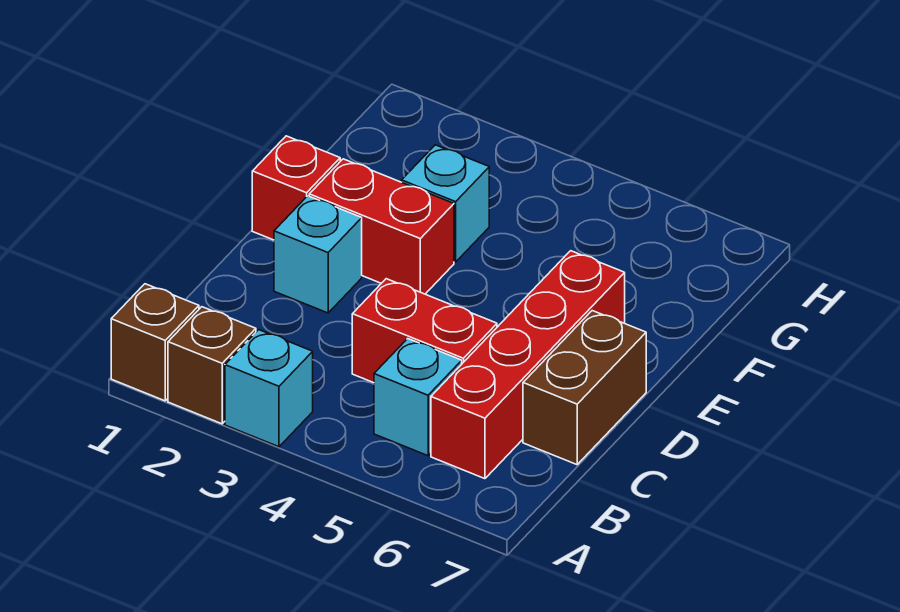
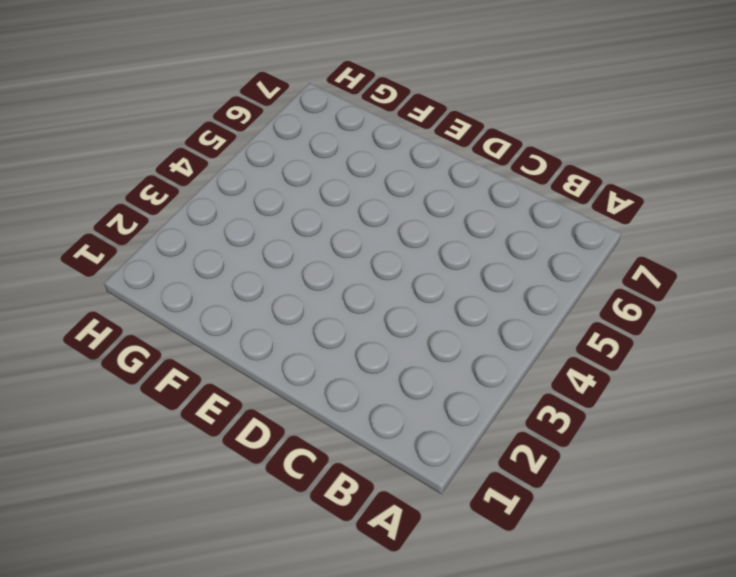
none -> brown 1x1 brick [111,284,199,401]
none -> brown 1x1 brick [168,307,256,424]

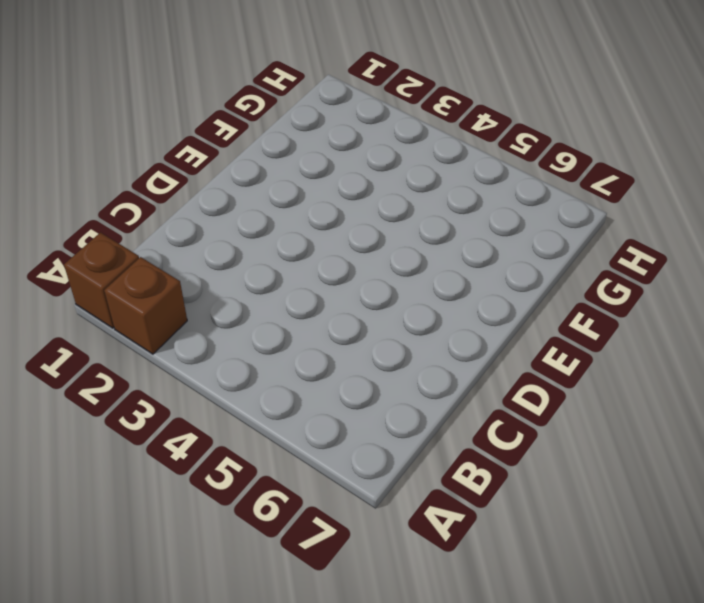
none -> cyan 1x1 brick [225,330,313,447]
none -> cyan 1x1 brick [374,339,462,456]

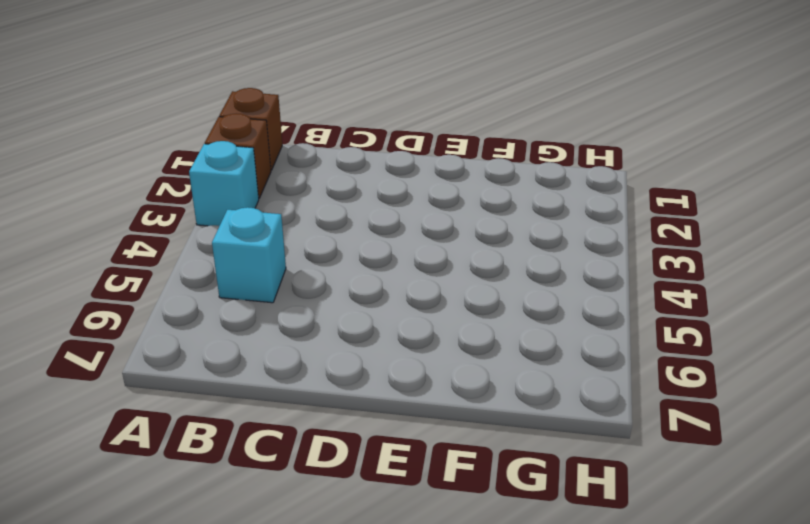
none -> red 1x4 brick [431,251,625,479]
none -> red 1x2 brick [352,279,497,383]

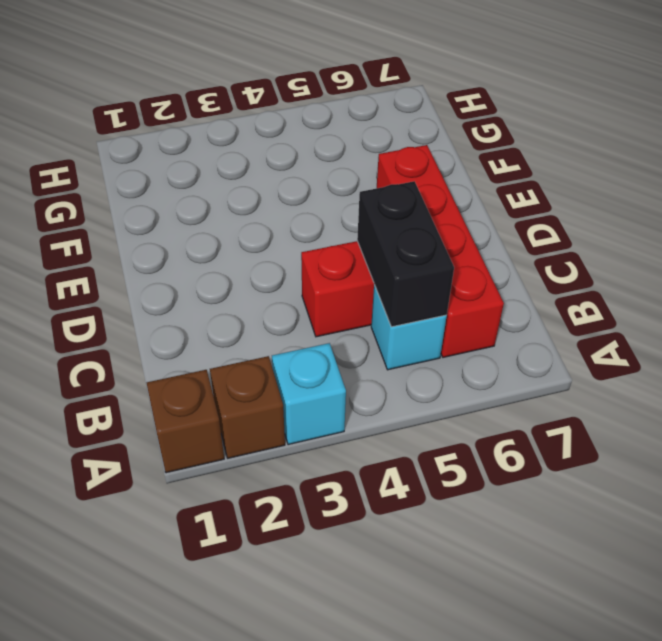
black 1x2 brick [357,181,454,327] -> none
none -> brown 1x2 brick [523,311,646,465]
none -> cyan 1x1 brick [274,196,362,313]

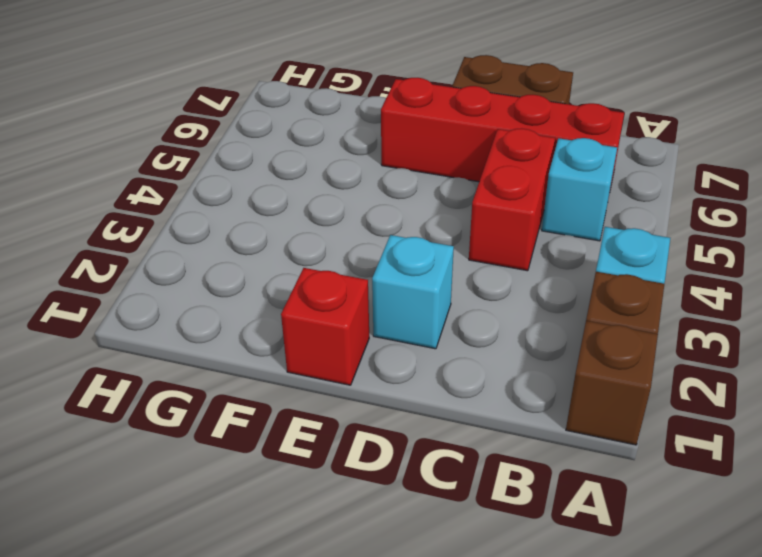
none -> red 1x2 brick [309,159,454,294]
none -> cyan 1x1 brick [402,145,489,262]

